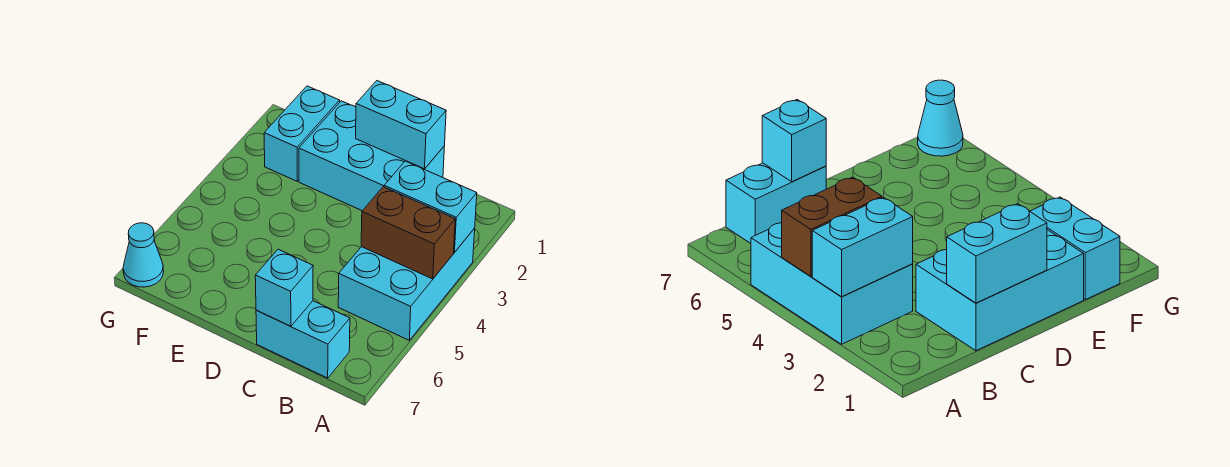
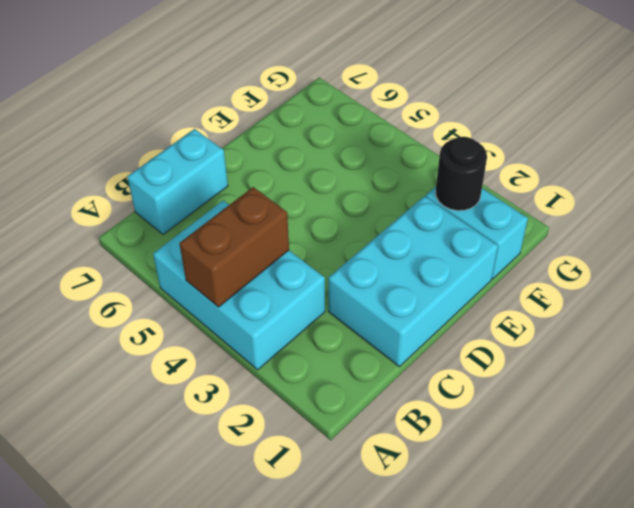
black 1x1 round brick [436,137,487,211] -> none
none -> cyan 1x1 cone [123,223,163,287]
none -> cyan 1x2 brick [384,161,477,252]

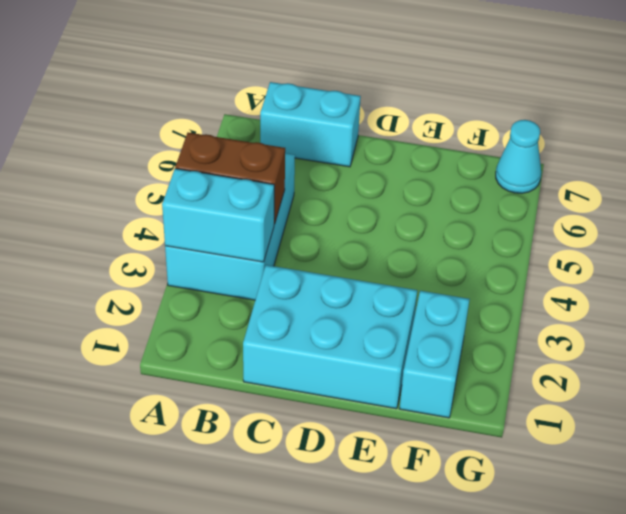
none -> cyan 1x2 brick [356,81,446,169]
none -> cyan 1x1 brick [255,249,313,326]

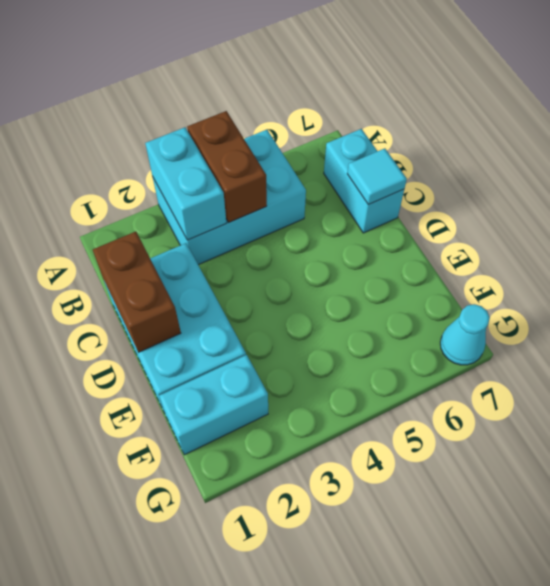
brown 1x2 brick [93,232,181,352] -> cyan 1x2 brick [356,81,446,169]
cyan 1x1 tile [347,148,407,205] -> cyan 1x1 brick [255,249,313,326]

